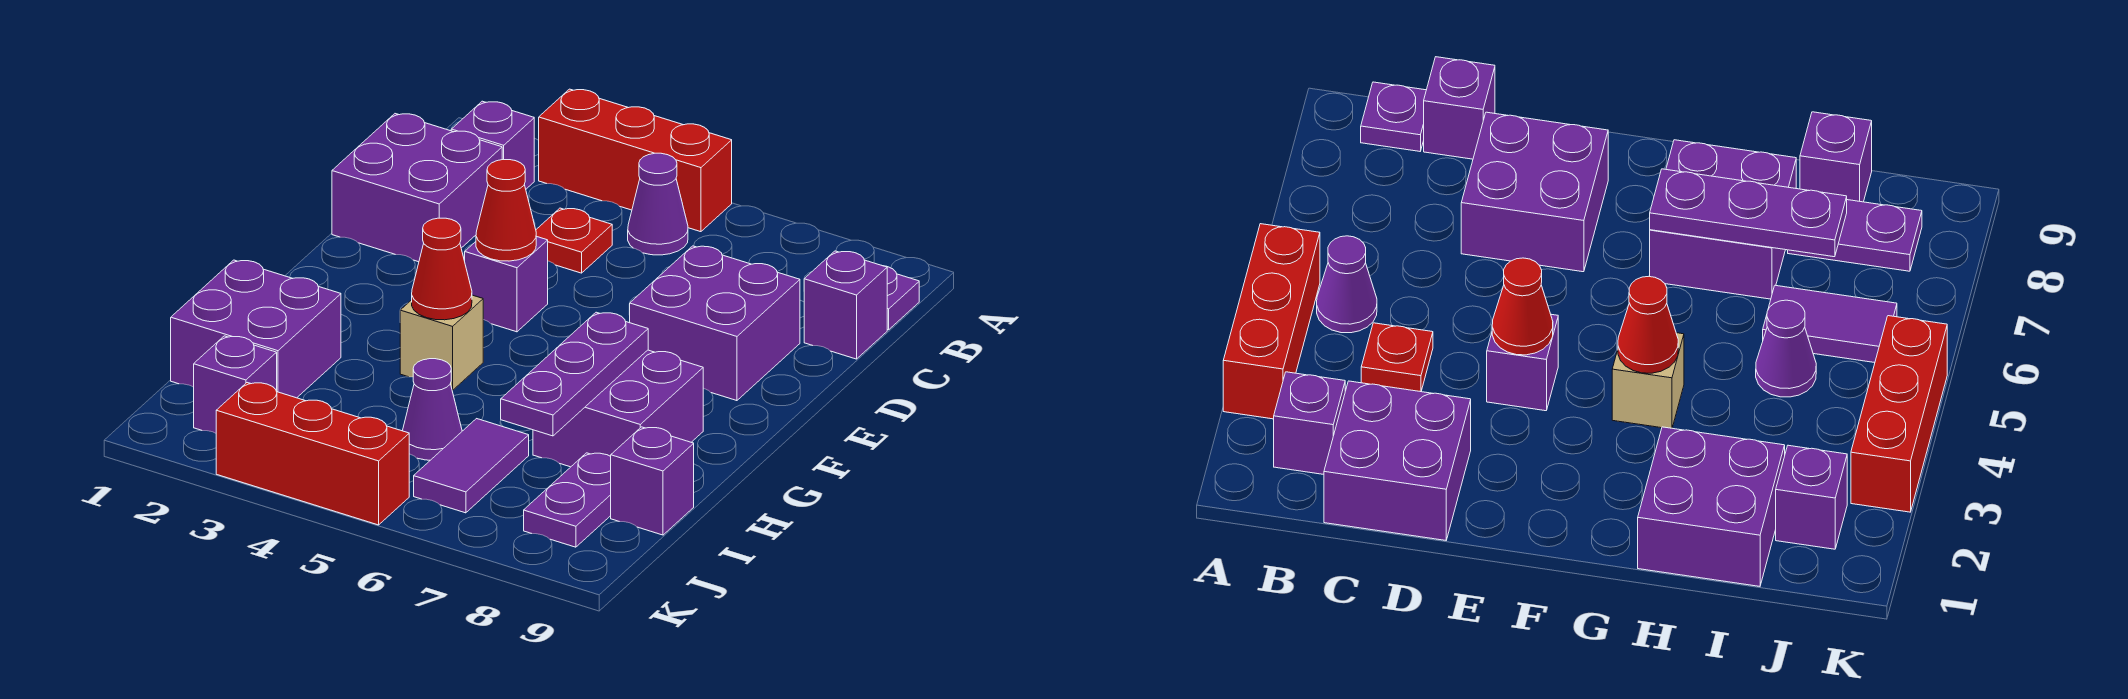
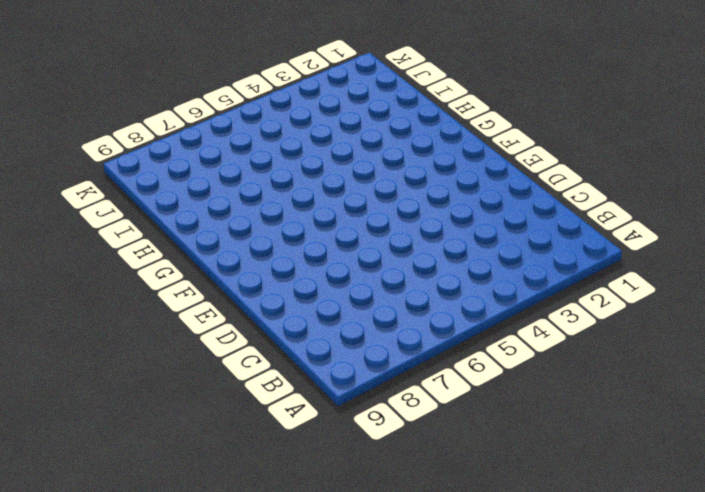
none -> red 1x3 brick [539,89,732,232]
none -> purple 1x1 brick [451,101,534,189]
none -> purple 1x1 cone [628,153,688,255]

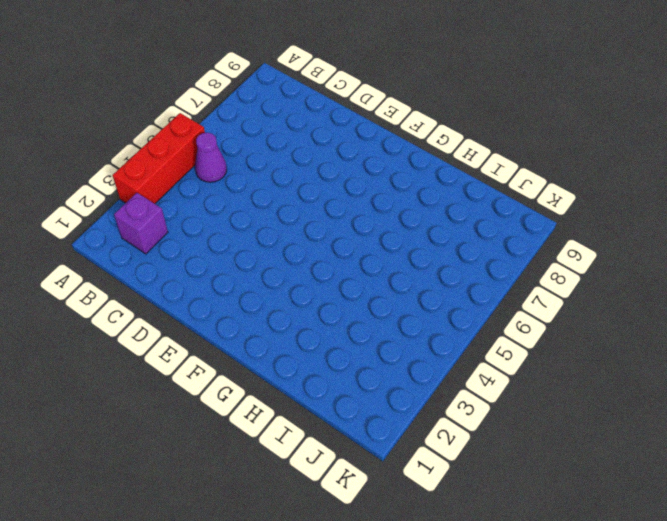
none -> purple 1x1 plate [885,266,919,330]
none -> purple 2x2 brick [332,114,502,262]
none -> red 1x1 plate [536,208,612,273]

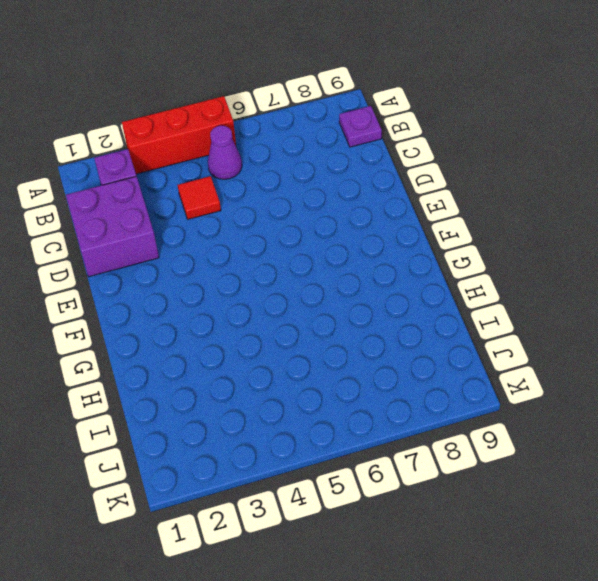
red 1x1 tile [178,176,221,219] -> red 1x1 plate [536,208,612,273]
none -> purple 1x1 brick [804,251,887,359]
none -> purple 2x2 brick [629,246,800,401]
none -> purple 1x1 brick [465,236,548,332]

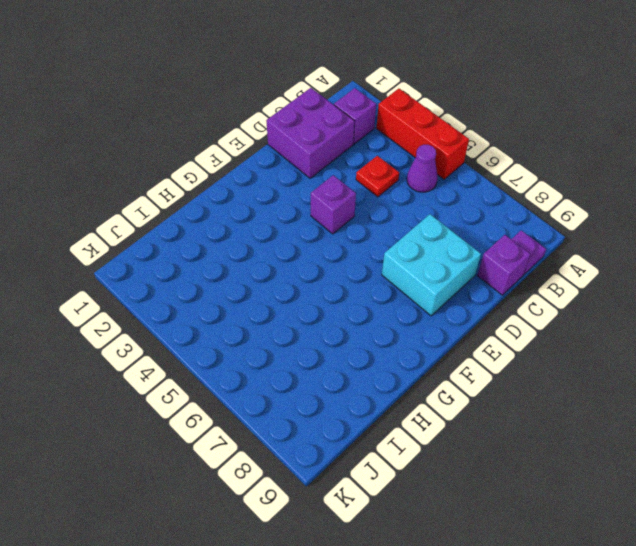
cyan 2x2 brick [382,214,481,316] -> purple 2x2 brick [629,246,800,401]
none -> tan 1x1 brick [400,295,483,391]
none -> purple 2x2 brick [533,350,703,467]
none -> purple 2x2 brick [171,260,341,398]

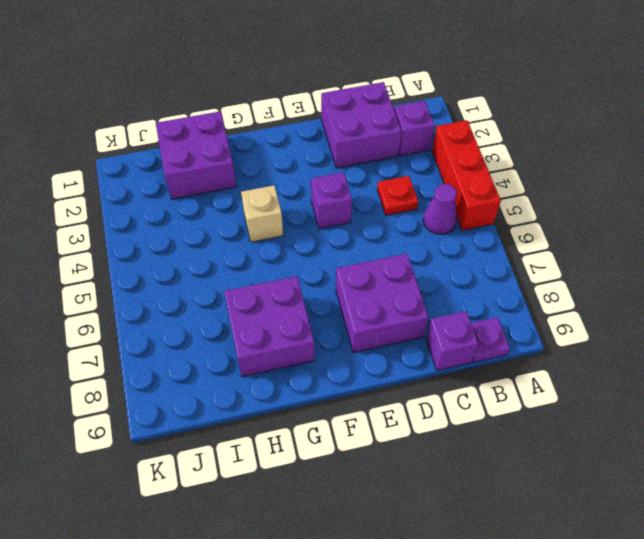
none -> purple 1x1 cone [403,359,462,460]
none -> purple 1x2 tile [414,419,529,513]
none -> purple 1x2 plate [524,453,611,547]

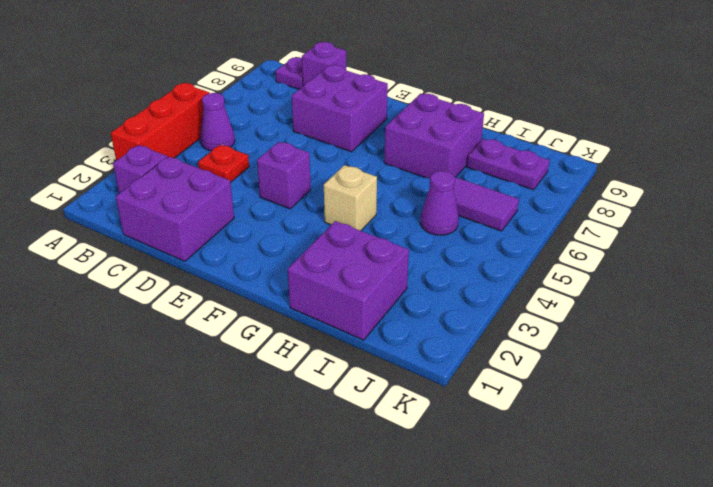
none -> purple 1x1 brick [611,427,694,535]
none -> purple 1x1 brick [194,336,277,433]
none -> red 1x3 brick [216,383,409,525]

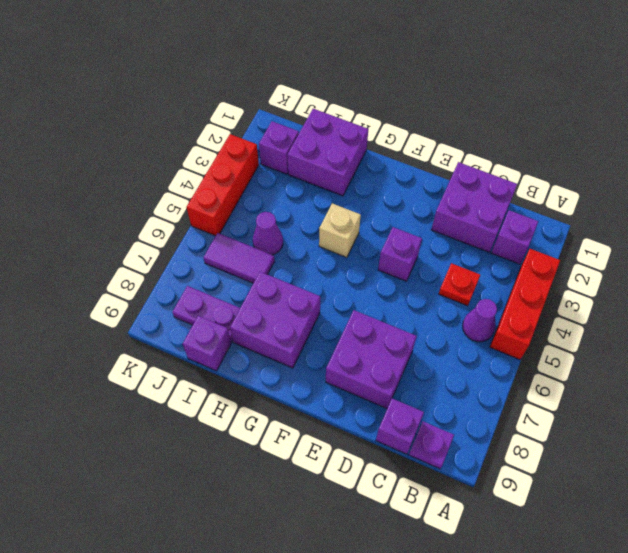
none -> red 1x1 cone [476,160,536,261]
none -> red 1x1 cone [412,218,472,320]
none -> purple 1x3 plate [501,312,648,436]

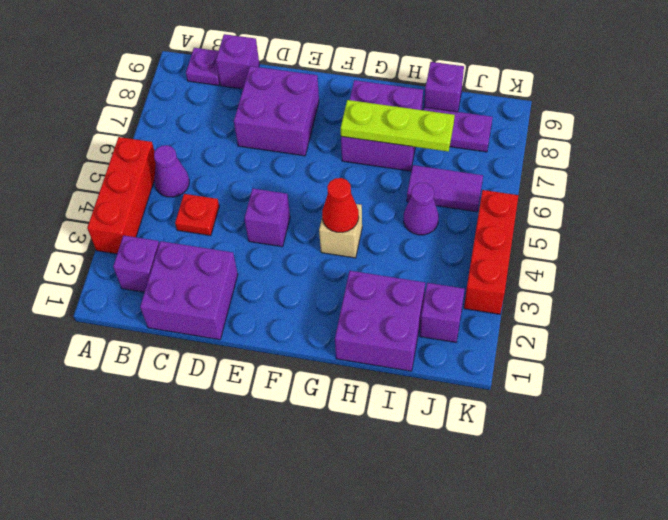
lime 1x3 plate [341,100,455,152] -> purple 1x3 plate [501,312,648,436]
none -> red 1x1 cone [476,160,536,261]

